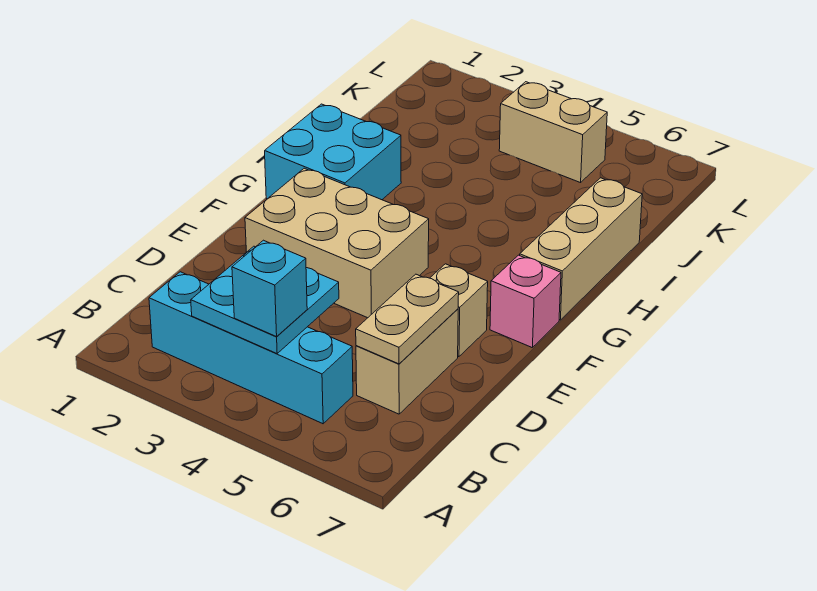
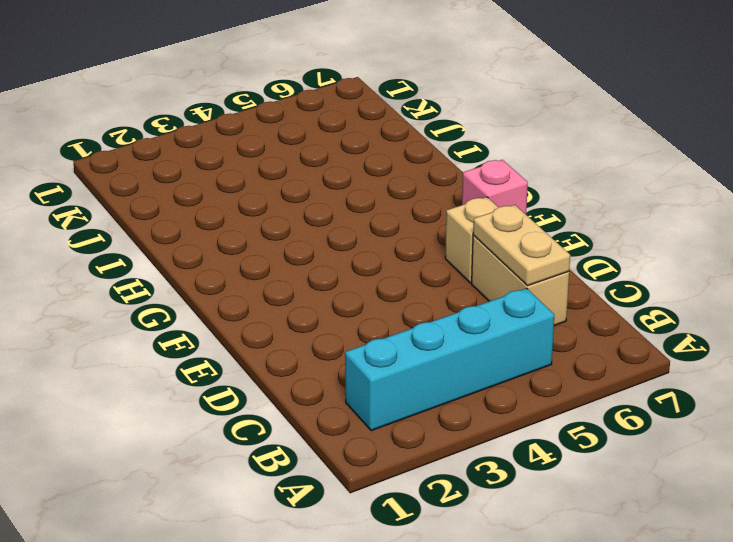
none -> tan 2x3 brick [245,168,429,318]
none -> cyan 2x2 brick [265,104,401,200]

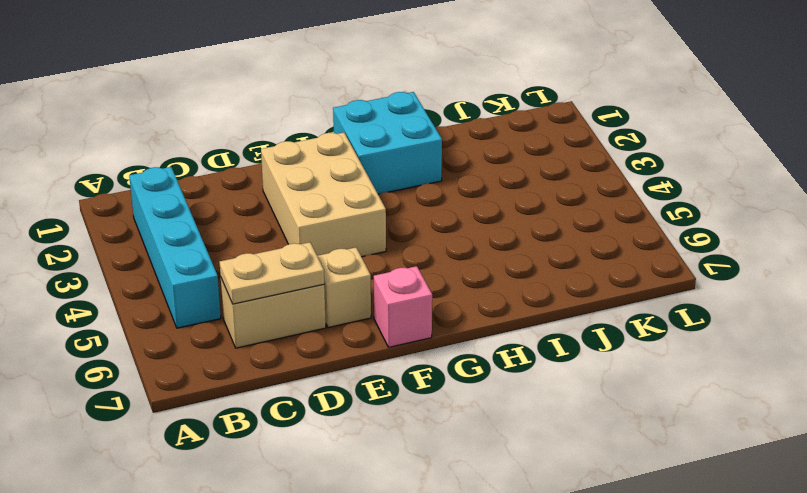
none -> tan 1x3 brick [520,178,642,320]
none -> tan 1x2 brick [499,82,607,183]

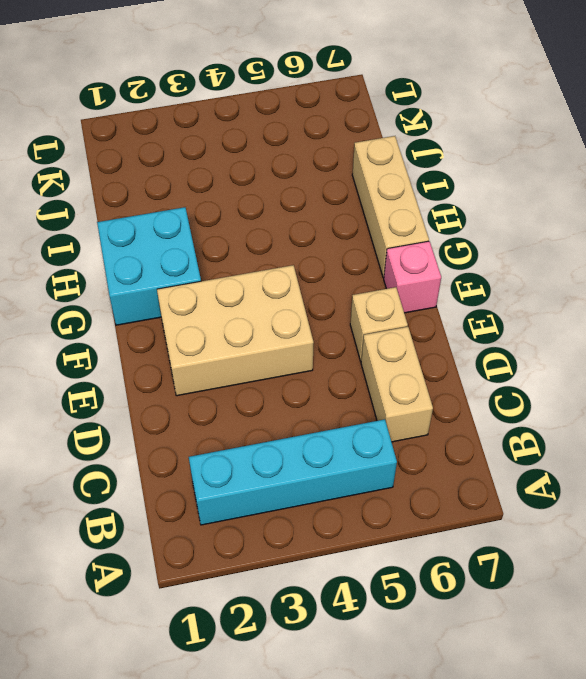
none -> tan 1x2 brick [499,82,607,183]
none -> cyan 2x2 plate [191,246,339,353]

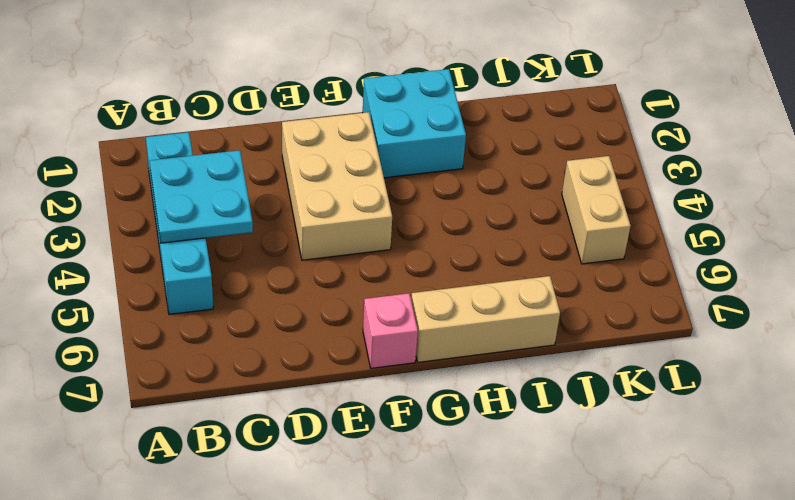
none -> tan 1x2 brick [356,309,458,414]
none -> tan 1x1 brick [430,264,488,357]

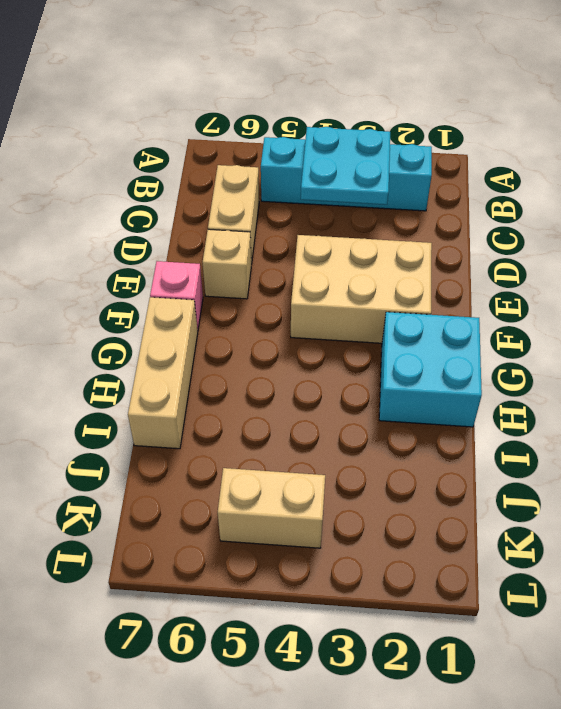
none -> tan 1x2 plate [356,274,459,364]
none -> cyan 1x1 brick [232,240,307,337]

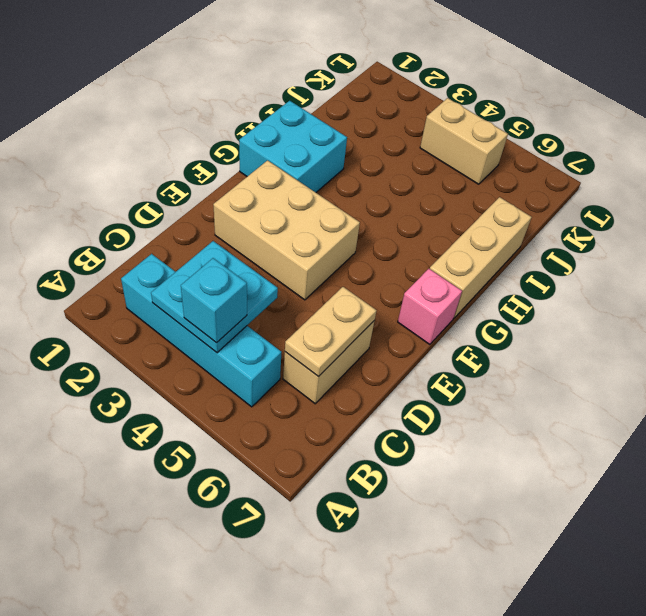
none -> tan 1x1 brick [430,264,488,357]

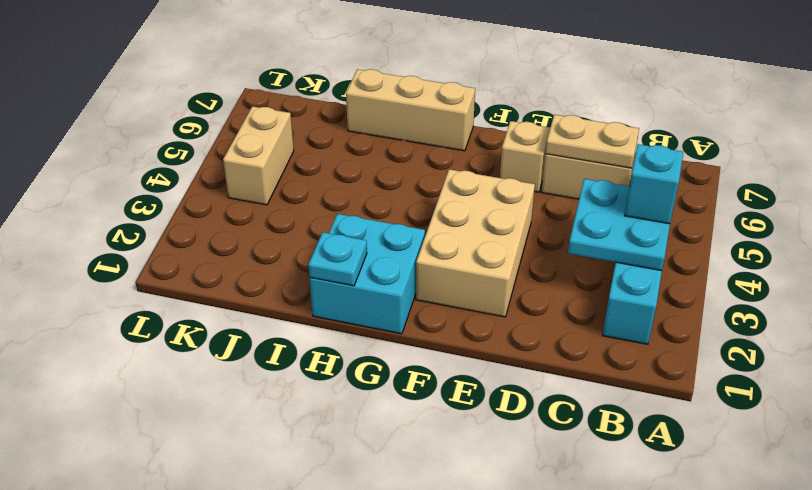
cyan 1x1 plate [308,232,367,286] -> none
none -> pink 1x1 brick [490,255,561,348]

